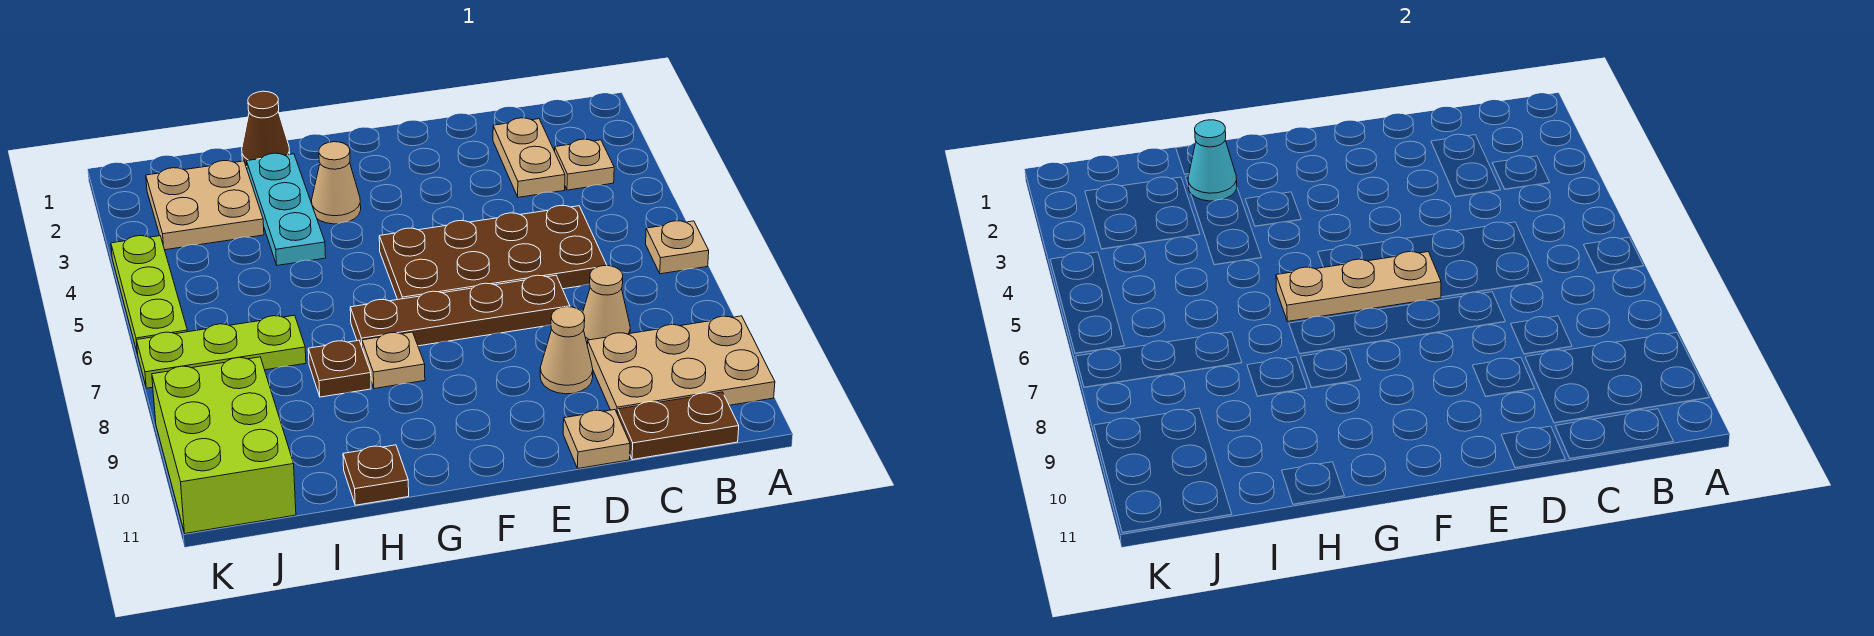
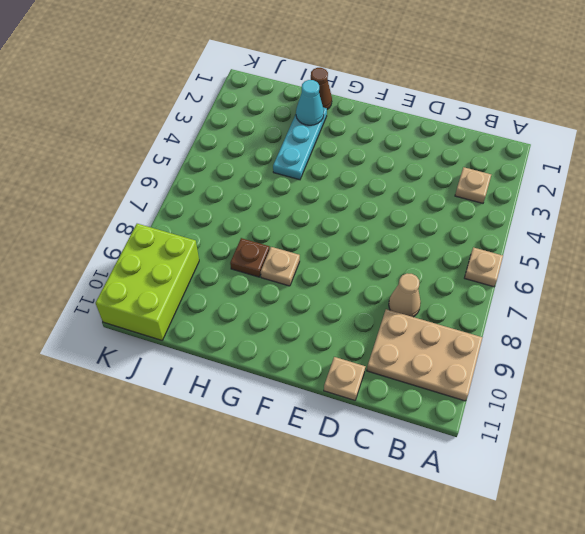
none -> brown 1x2 plate [618,392,739,460]
none -> tan 1x2 plate [493,118,565,197]
none -> brown 2x4 plate [379,206,607,300]

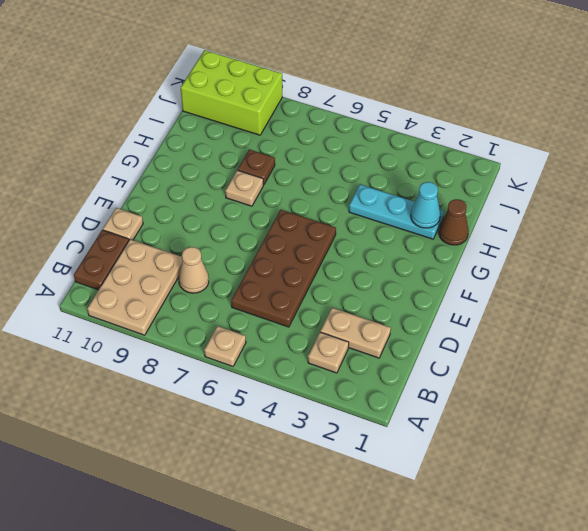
none -> brown 1x4 plate [350,275,570,346]
none -> tan 1x1 cone [540,307,593,394]
none -> tan 1x1 cone [312,142,361,224]

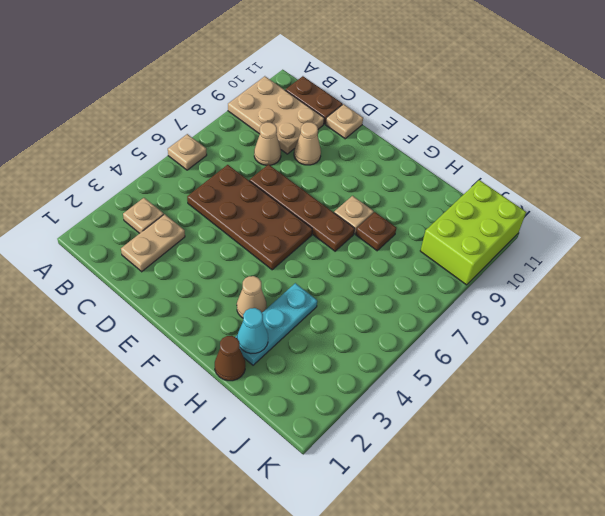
none -> brown 1x1 plate [343,445,409,505]
none -> tan 2x2 plate [146,161,264,250]
none -> lime 1x3 plate [136,315,306,388]

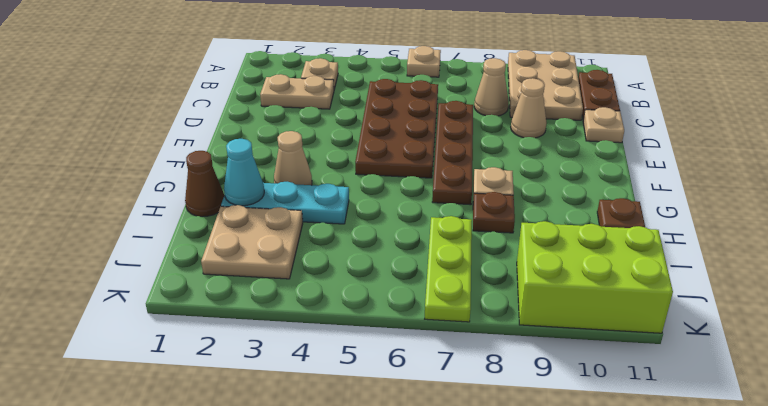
none -> lime 1x3 plate [111,236,188,354]
none -> tan 1x3 plate [1276,252,1441,322]

